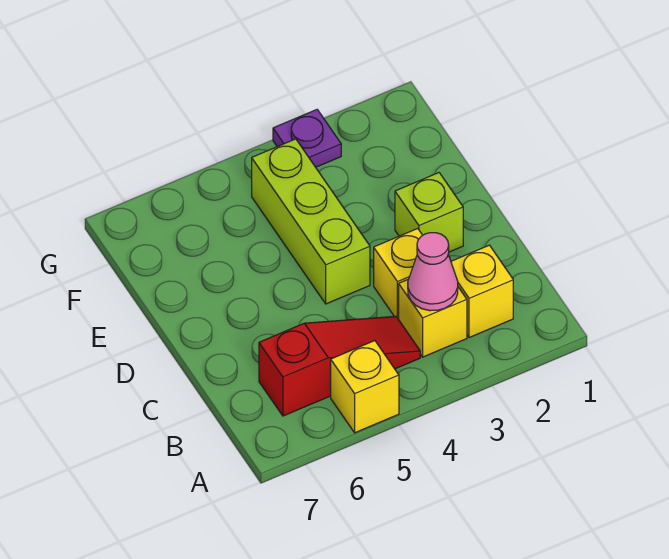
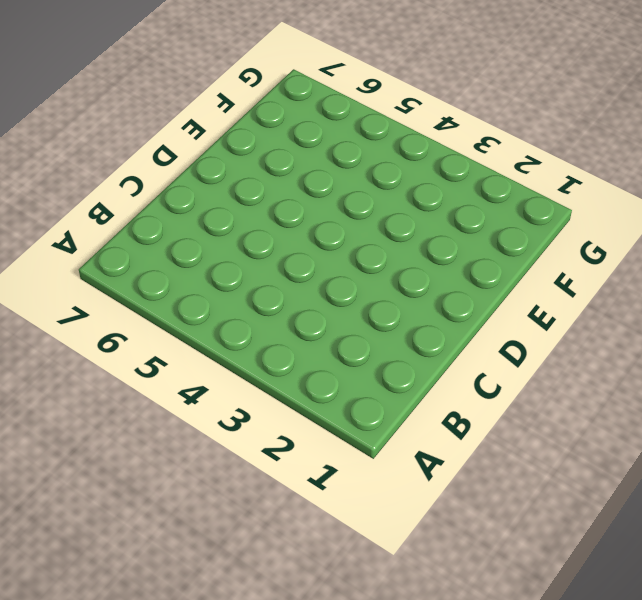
none -> yellow 1x1 brick [331,341,399,433]
none -> yellow 1x1 brick [451,245,513,338]

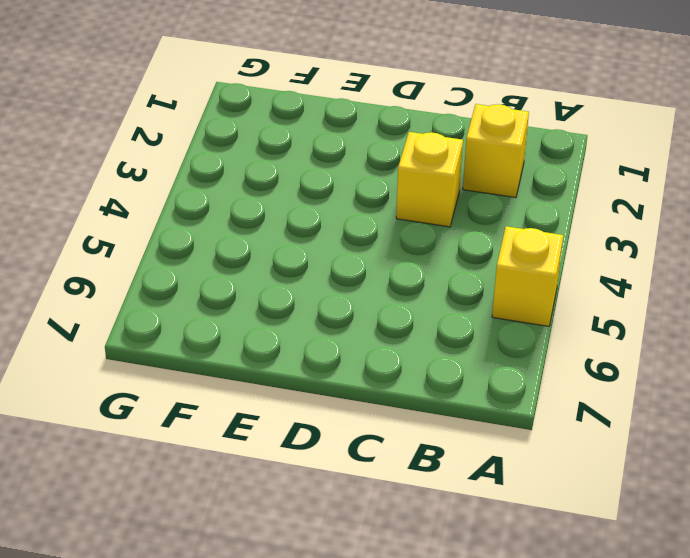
none -> yellow 1x1 brick [399,280,467,357]
none -> red 1x3 slope [259,316,420,416]

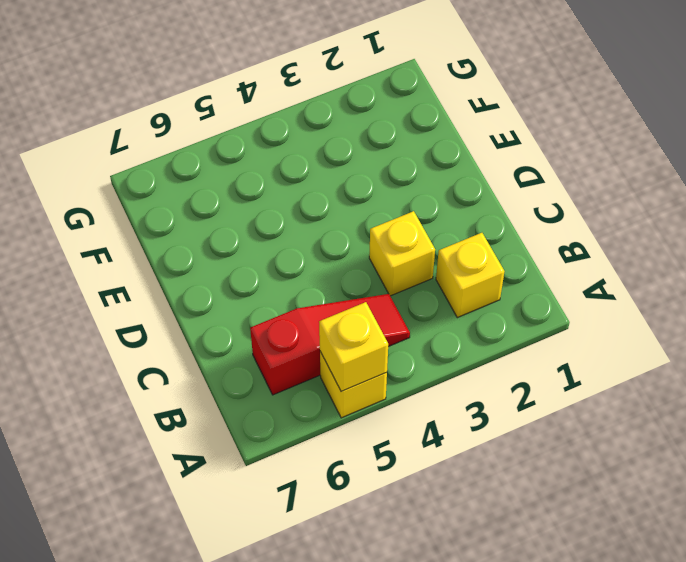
yellow 1x1 brick [319,302,388,391] -> yellow 1x1 brick moved to [399,280,467,357]
none -> lime 1x1 brick [395,173,463,252]
none -> lime 1x3 brick [252,139,370,304]

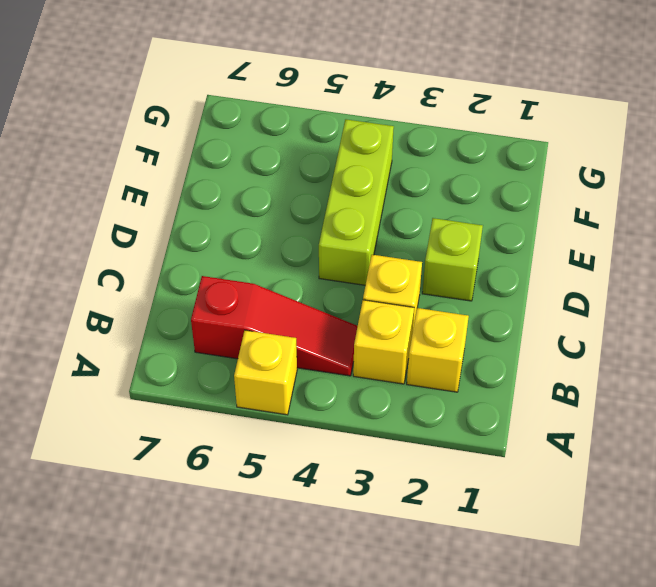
none -> purple 1x1 plate [273,110,341,167]
none -> pink 1x1 cone [408,233,458,311]

